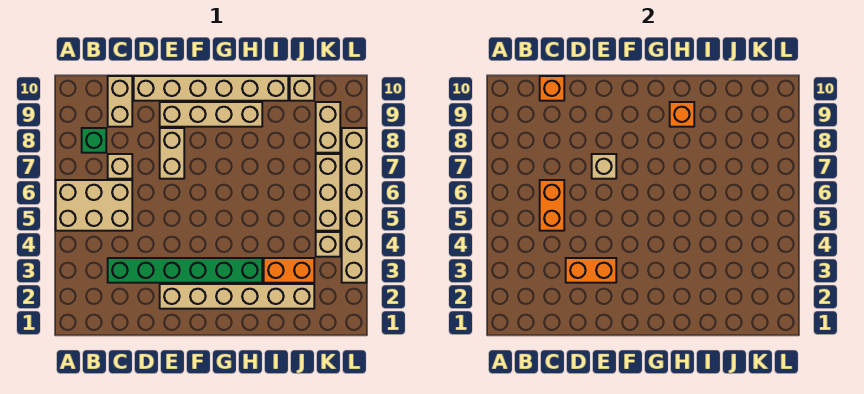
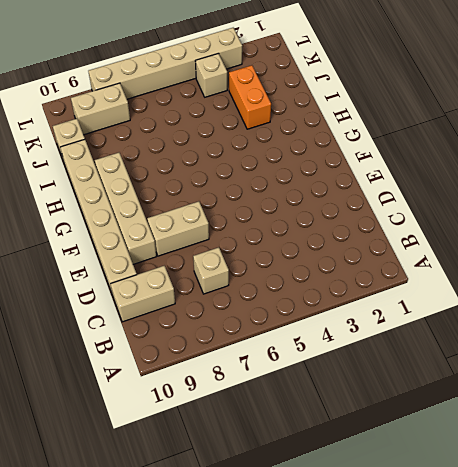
none -> tan 2x3 brick [56,180,132,231]
none -> green 1x1 brick [82,128,106,153]
none -> green 1x6 brick [108,258,262,283]

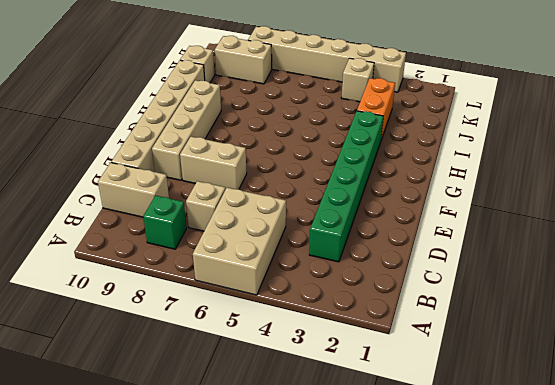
none -> tan 1x6 brick [160,284,314,309]
none -> tan 1x3 brick [316,154,340,231]
none -> orange 1x2 brick [540,180,564,231]

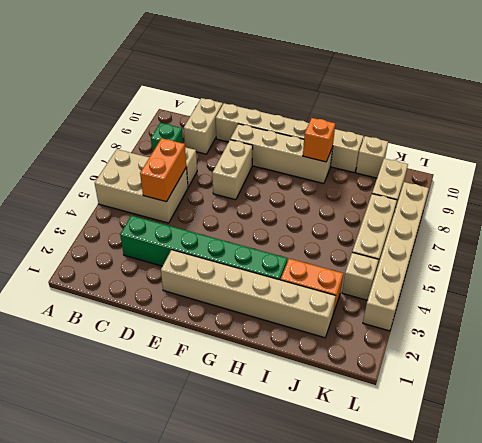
none -> orange 1x1 brick [540,76,564,101]
none -> orange 1x2 brick [566,258,616,283]
none -> tan 1x1 brick [592,154,616,179]

